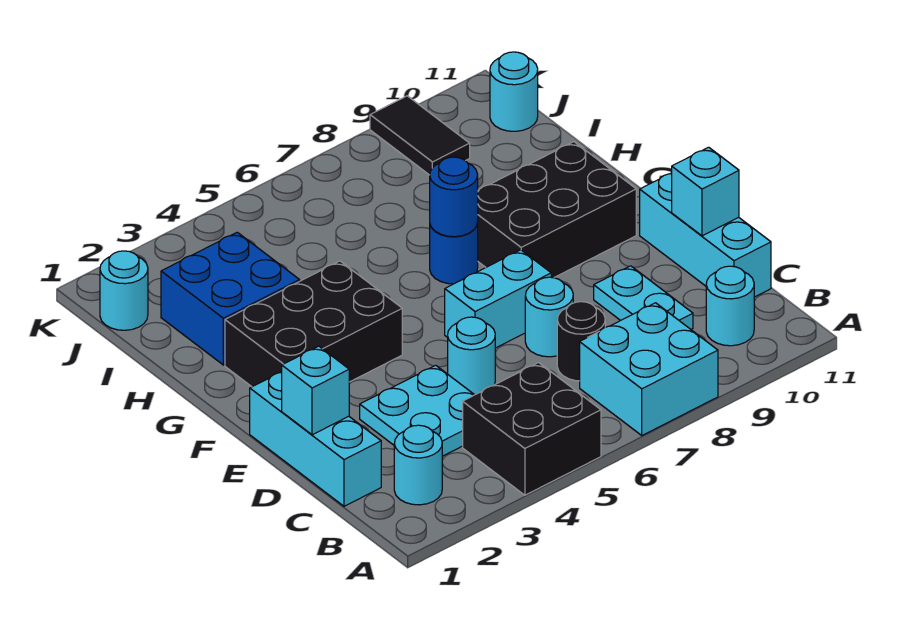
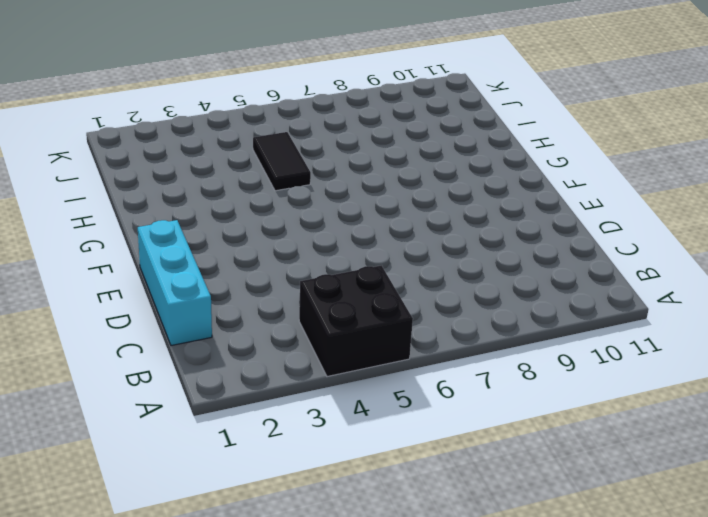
black 1x2 tile [253,132,311,191] -> black 1x2 tile moved to [370,96,470,175]
none -> cyan 2x2 brick [580,303,718,435]
none -> cyan 1x1 round brick [394,425,442,505]
none -> cyan 1x1 round brick [706,266,754,346]

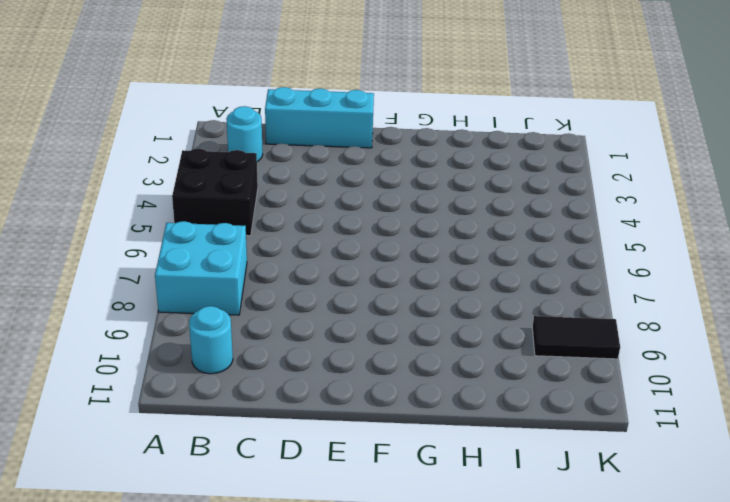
none -> cyan 2x2 plate [360,365,474,456]
none -> black 1x1 round brick [557,302,605,381]
none -> cyan 1x2 plate [594,266,693,329]

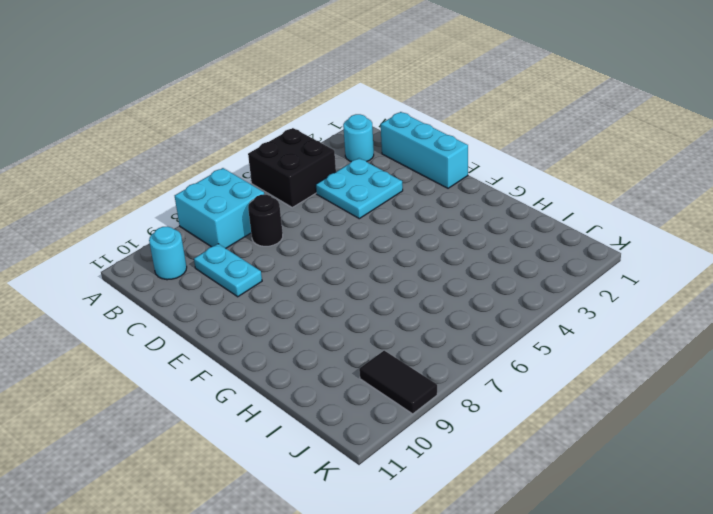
none -> cyan 1x3 brick [640,173,771,297]
none -> cyan 1x1 round brick [448,317,495,395]
none -> cyan 1x1 round brick [525,277,573,357]

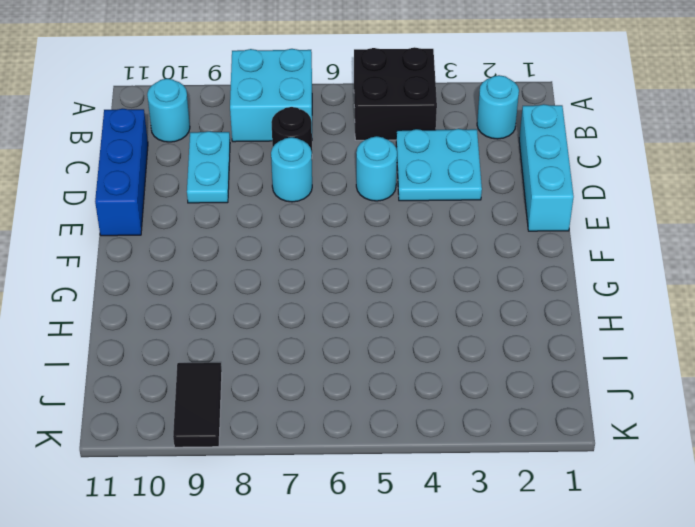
blue 1x3 brick [95,109,148,236] -> cyan 1x3 brick [640,173,771,297]
none -> cyan 1x2 brick [445,250,551,348]
none -> black 2x3 brick [225,261,402,387]
none -> black 2x3 brick [478,142,636,278]

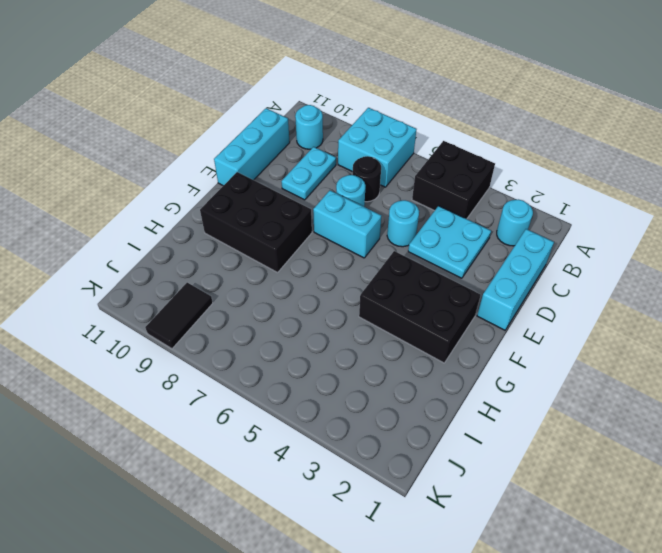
none -> blue 1x1 round brick [430,222,478,284]
none -> blue 2x2 brick [161,232,300,365]
none -> cyan 1x1 round brick [100,251,148,330]

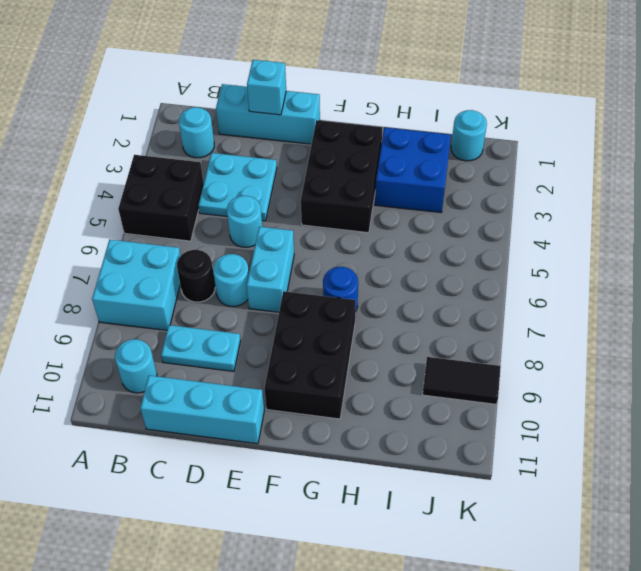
none -> cyan 1x1 round brick [490,52,538,131]
none -> cyan 1x1 brick [672,147,739,236]
none -> blue 1x1 round brick [430,157,478,237]

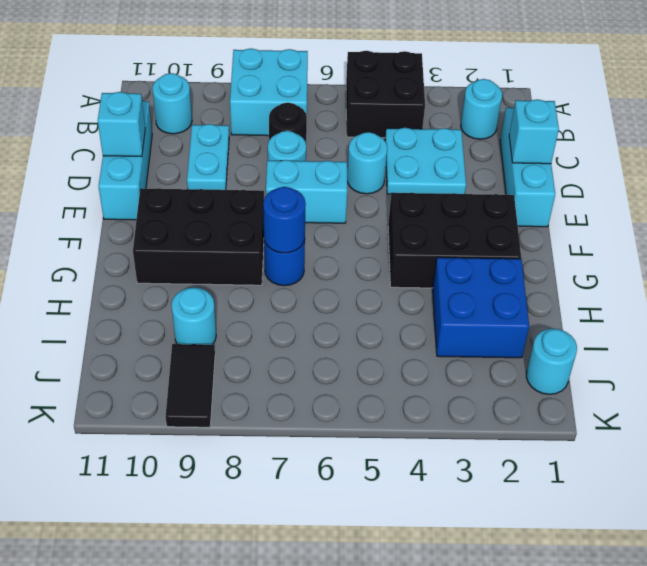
cyan 1x1 round brick [172,287,216,345] -> cyan 1x1 round brick moved to [490,52,538,131]

